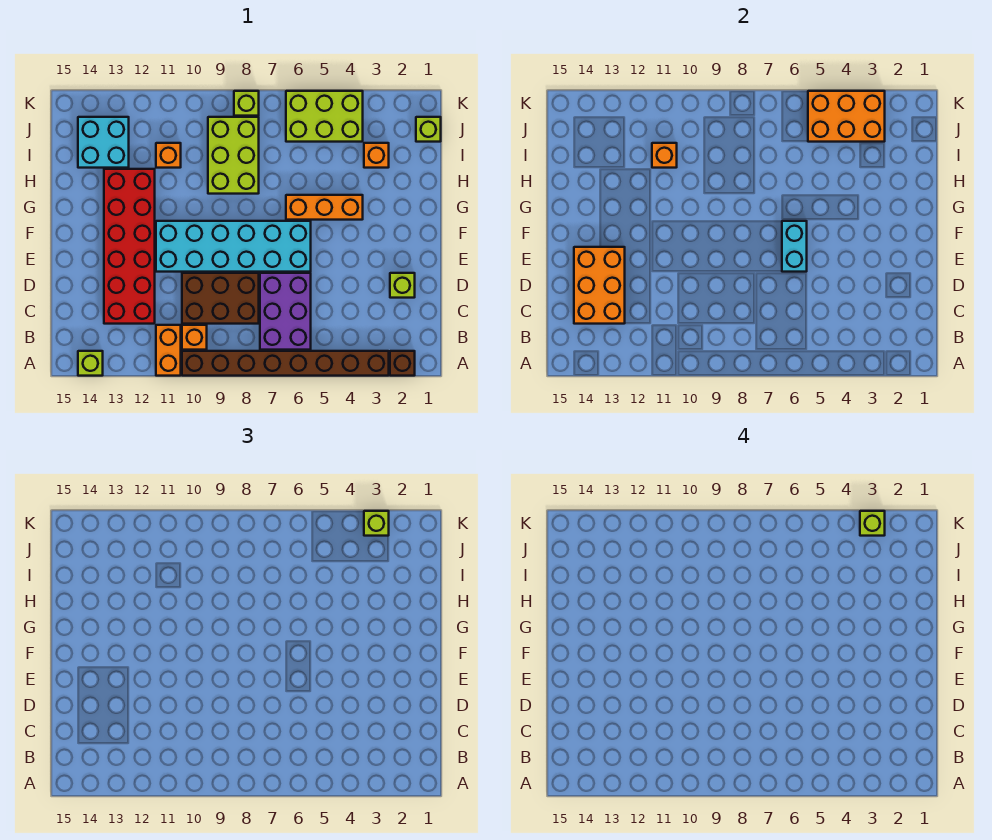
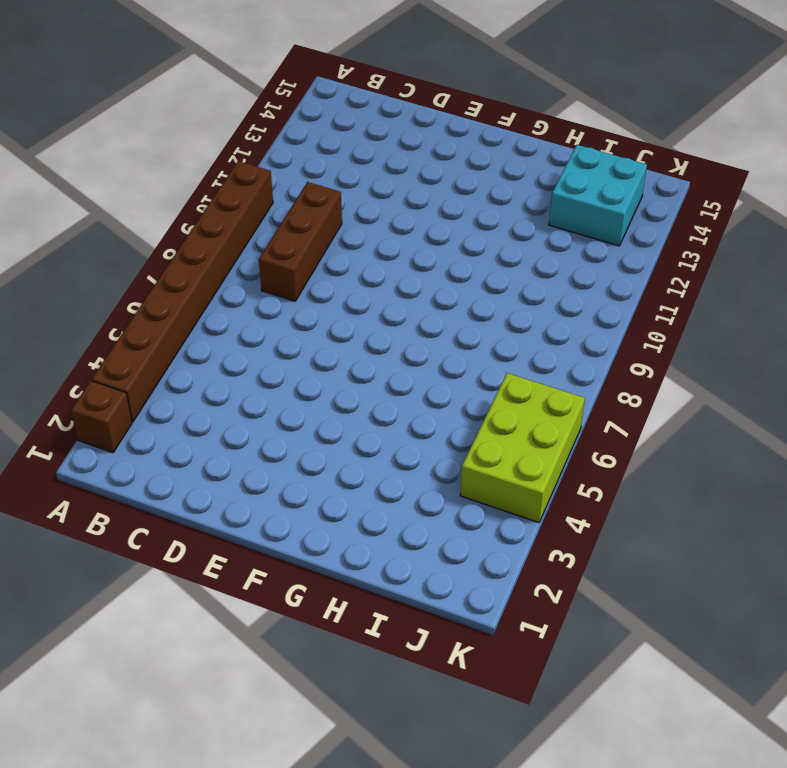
brown 1x3 brick [259,182,342,301] -> brown 2x3 brick [182,273,259,324]
none -> orange 1x2 brick [156,325,181,376]
none -> lime 1x1 brick [78,351,103,376]
none -> purple 2x3 brick [260,273,311,350]

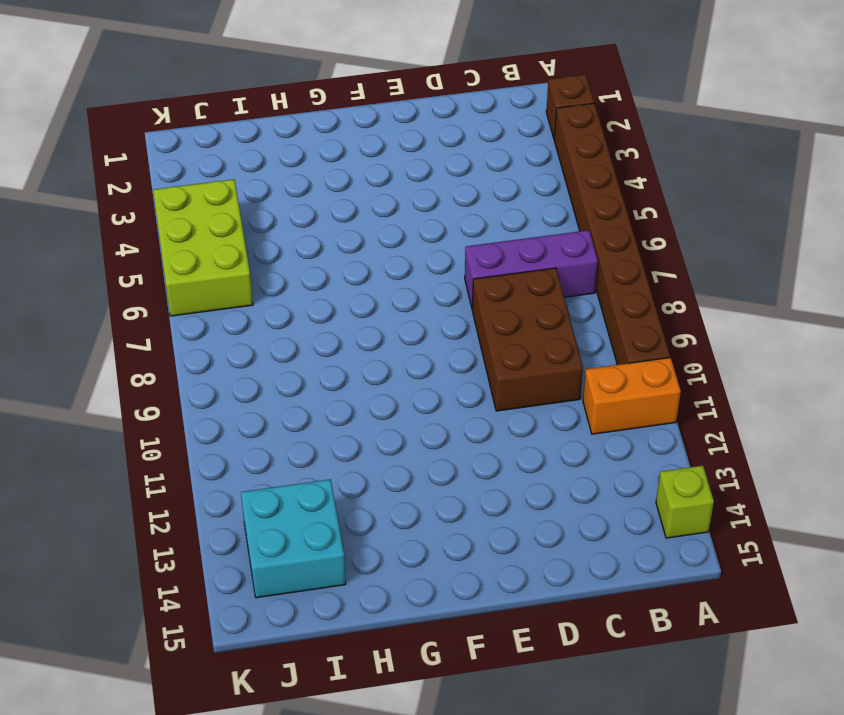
purple 1x3 brick [465,230,598,308] -> purple 2x3 brick [260,273,311,350]
none -> orange 1x1 brick [182,325,207,350]
none -> red 2x6 brick [104,169,155,324]
none -> lime 1x1 brick [390,273,415,298]

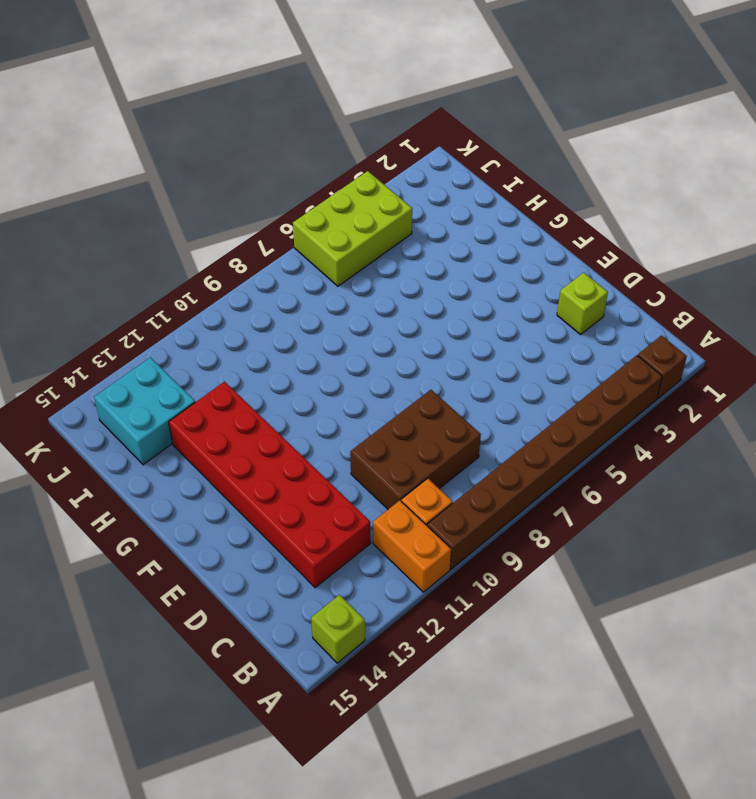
none -> purple 2x3 brick [260,273,311,350]
none -> cyan 2x6 brick [156,221,311,272]
none -> orange 1x3 brick [286,195,363,220]

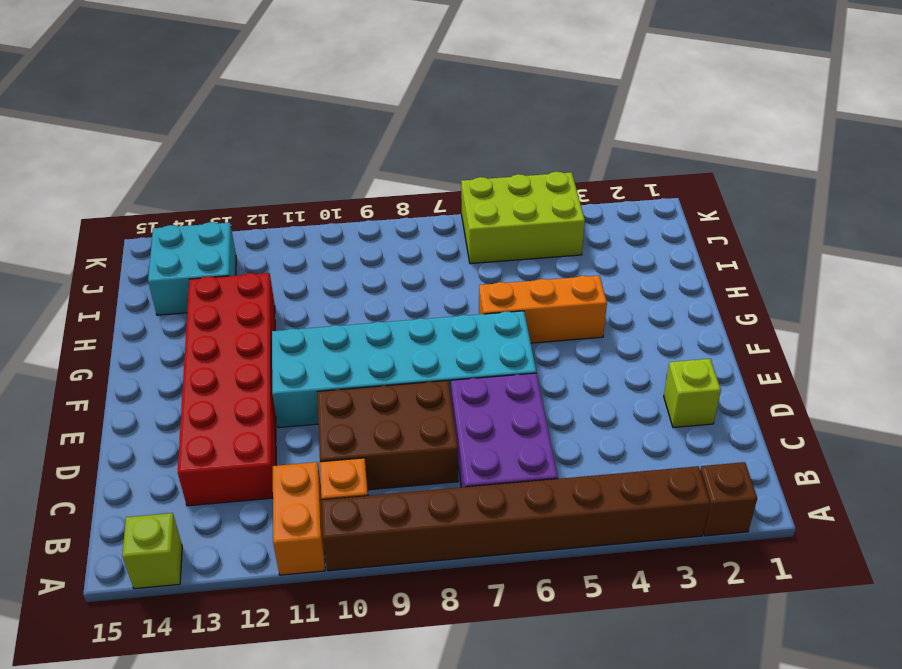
none -> lime 2x3 brick [208,117,259,194]
none -> orange 1x1 brick [364,143,389,168]
none -> orange 1x1 brick [156,143,181,168]

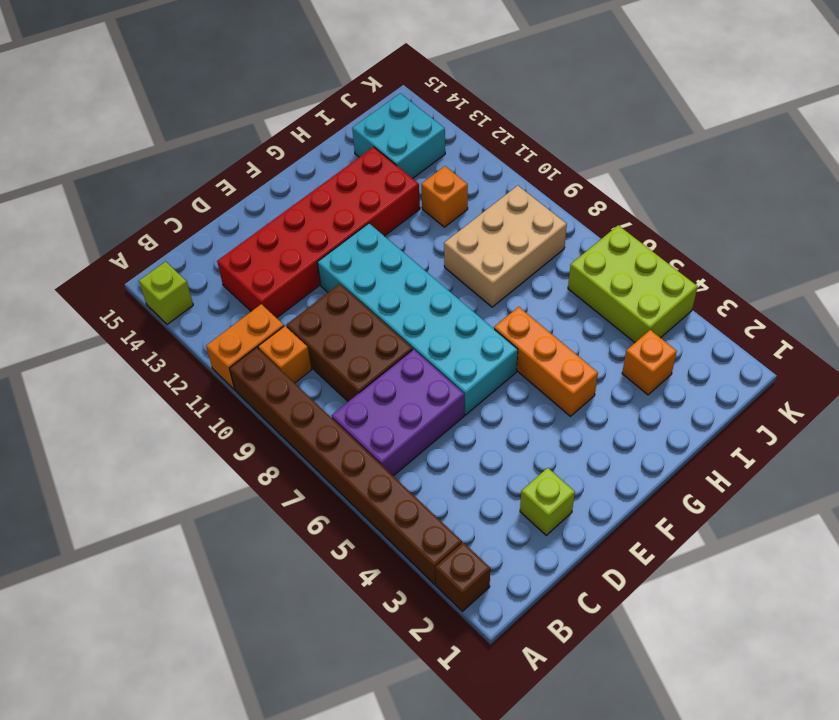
tan 2x3 brick [444,186,567,307] -> lime 2x3 brick [208,117,259,194]
none -> lime 1x1 brick [416,117,441,142]
none -> lime 1x1 brick [234,91,259,116]
none -> orange 2x3 brick [574,247,625,324]

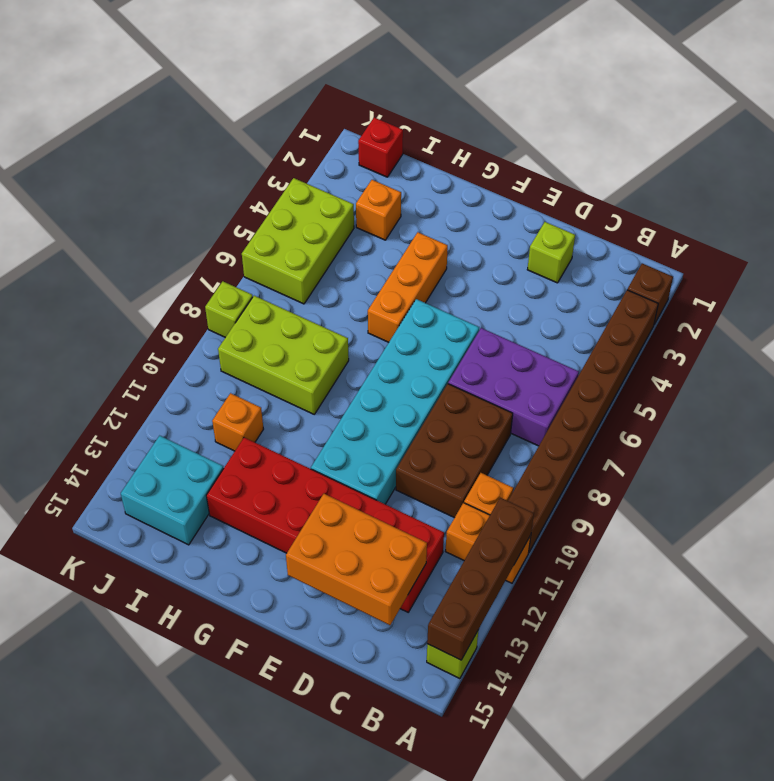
brown 1x4 brick [427,498,534,660] -> none
red 1x1 brick [358,118,403,177] -> lime 1x1 brick [416,117,441,142]
none -> cyan 1x2 brick [782,221,807,272]
none -> orange 1x1 brick [652,143,677,168]
none -> orange 2x3 brick [808,91,885,142]

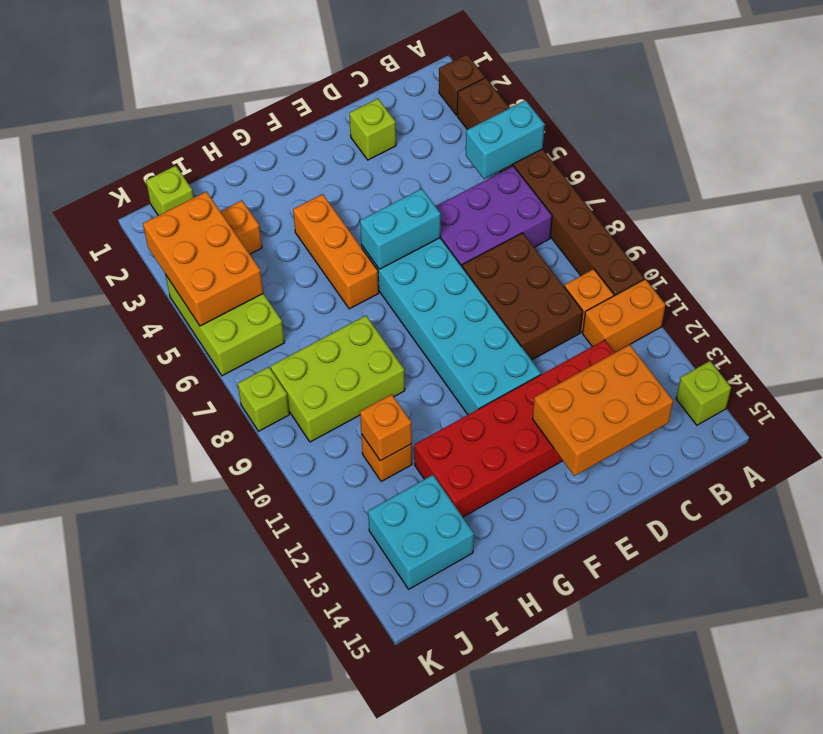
cyan 1x2 brick [466,100,544,179] -> none
none -> lime 1x1 brick [364,511,389,536]
none -> lime 1x1 brick [860,511,885,536]

